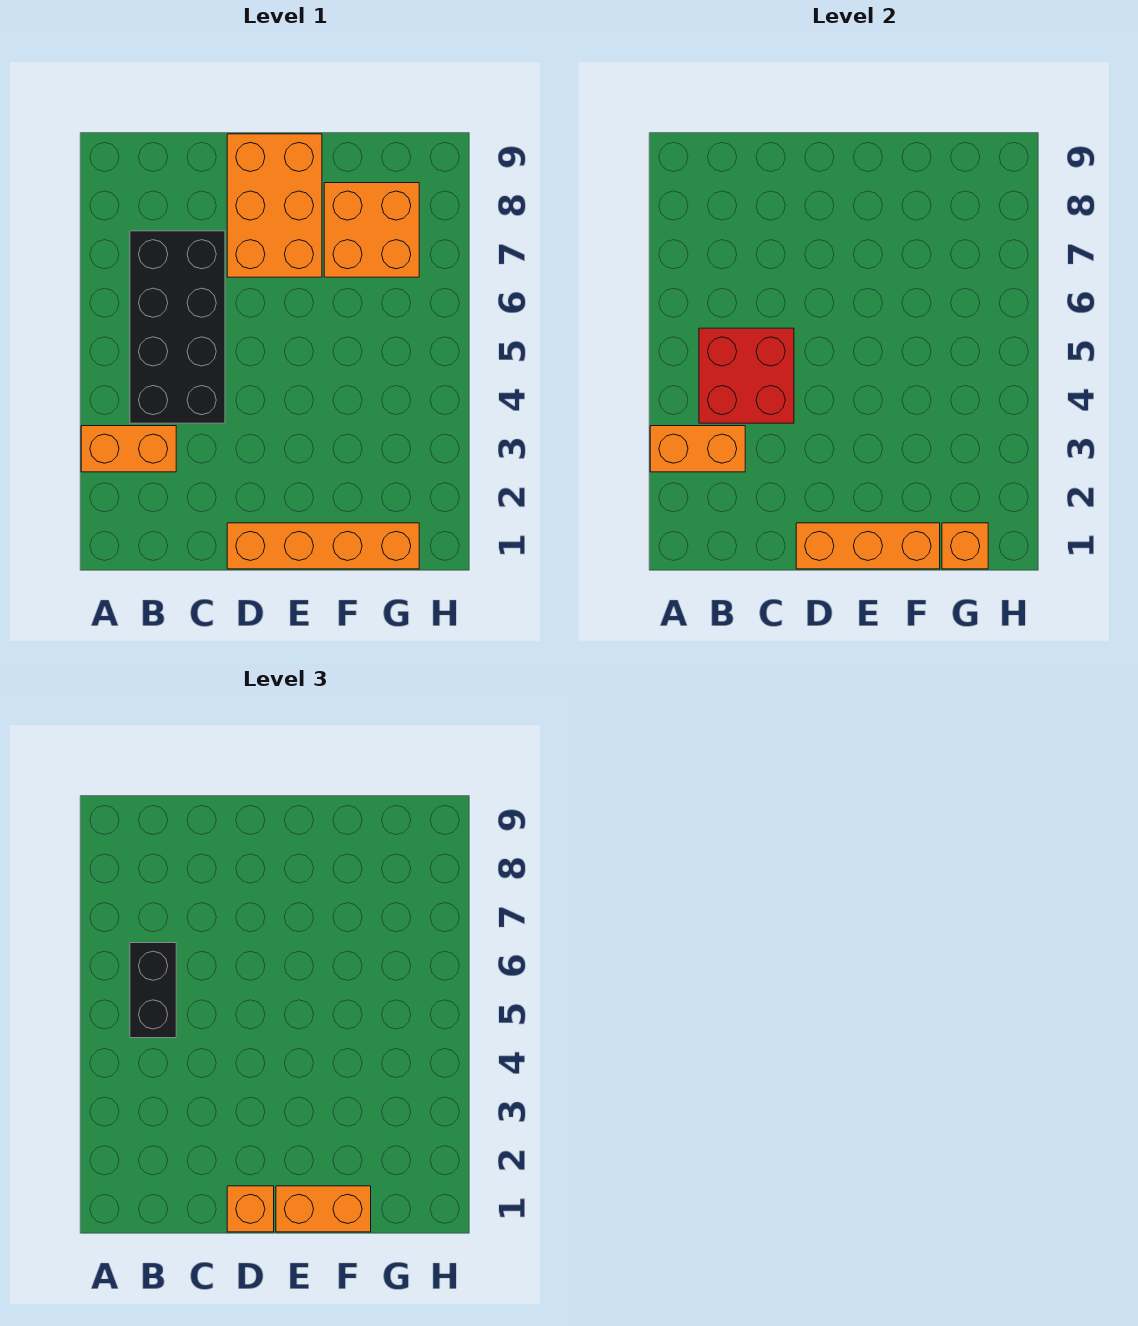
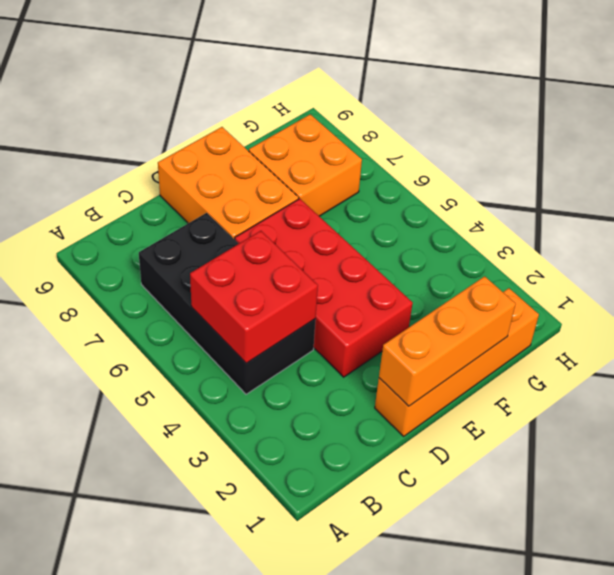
red 2x4 brick [235,199,413,377] -> none
none -> orange 1x2 brick [81,426,176,472]
none -> orange 1x2 brick [650,426,745,472]
none -> orange 1x1 brick [942,523,988,569]

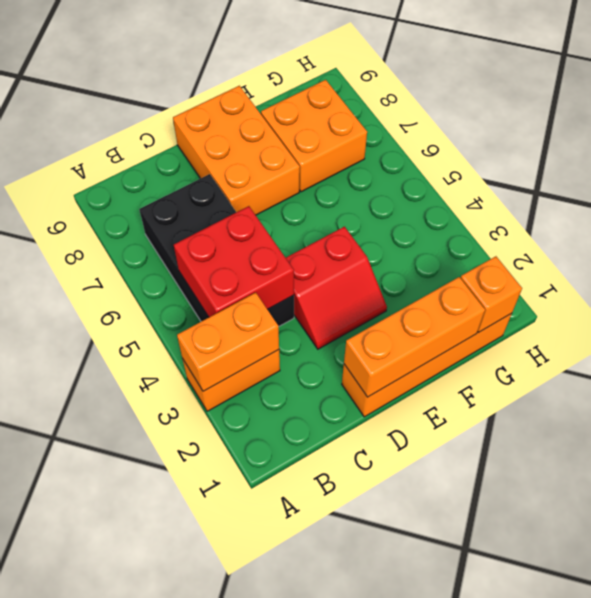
red 2x2 slope [286,227,387,349] -> none
none -> black 1x2 brick [130,943,176,1038]
none -> orange 1x1 brick [227,1186,274,1232]
none -> orange 1x2 brick [276,1186,371,1232]

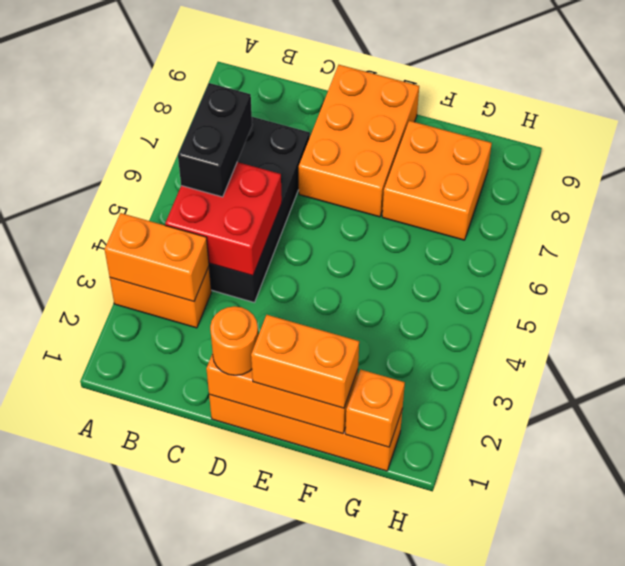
orange 1x1 round brick [210,306,258,375] -> orange 1x1 brick [227,1186,274,1232]

